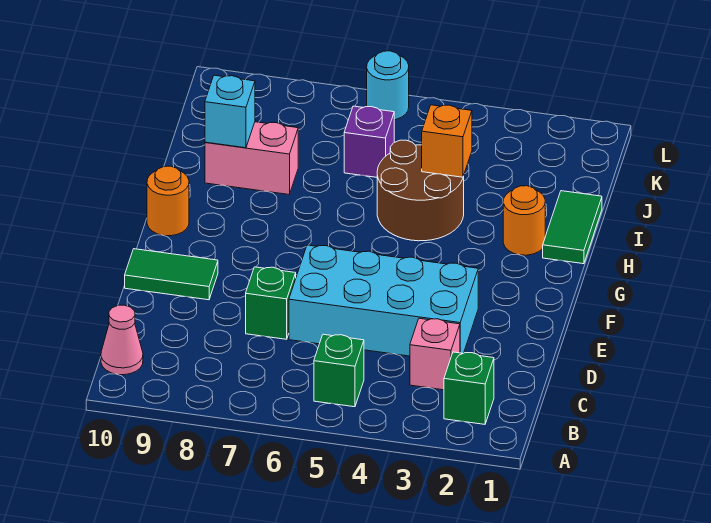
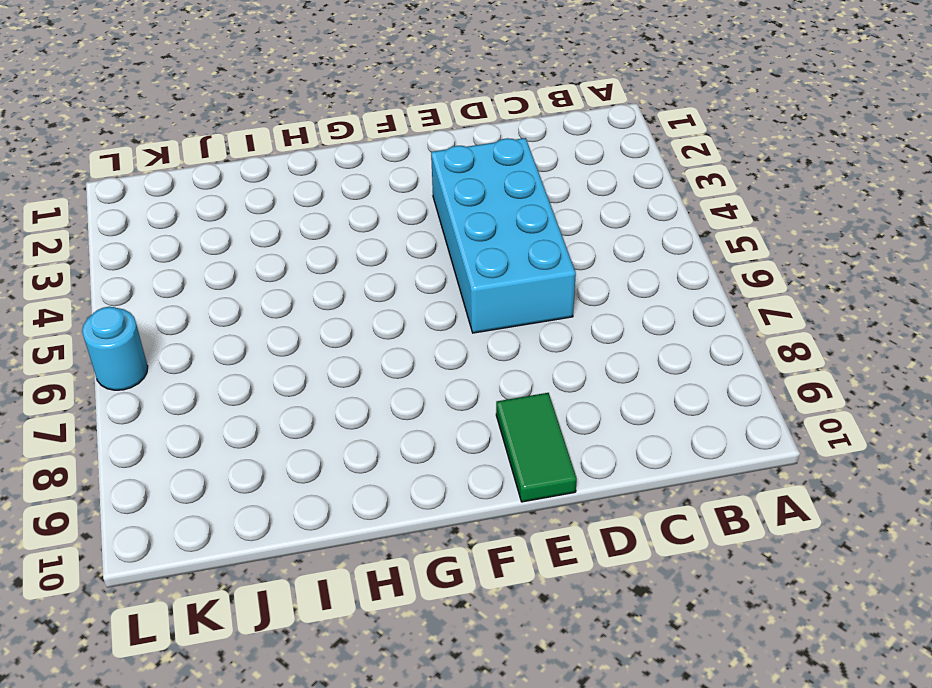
none -> green 1x1 brick [444,352,494,424]
none -> green 1x1 brick [314,334,364,407]
none -> pink 1x1 cone [101,305,143,375]

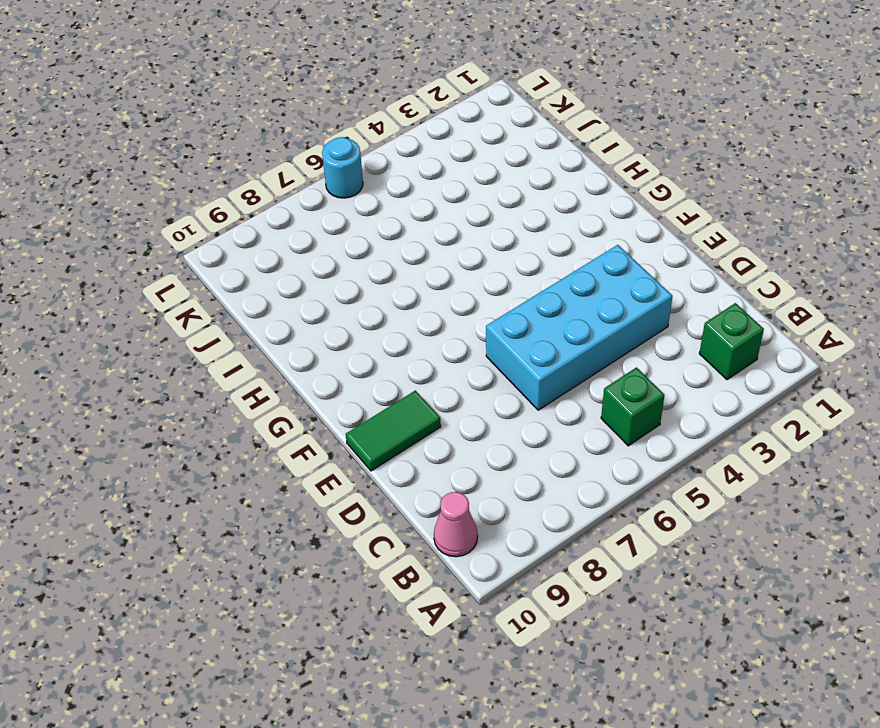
none -> pink 1x1 brick [410,318,460,390]
none -> green 1x1 brick [246,267,296,339]
none -> orange 1x1 round brick [147,166,189,236]

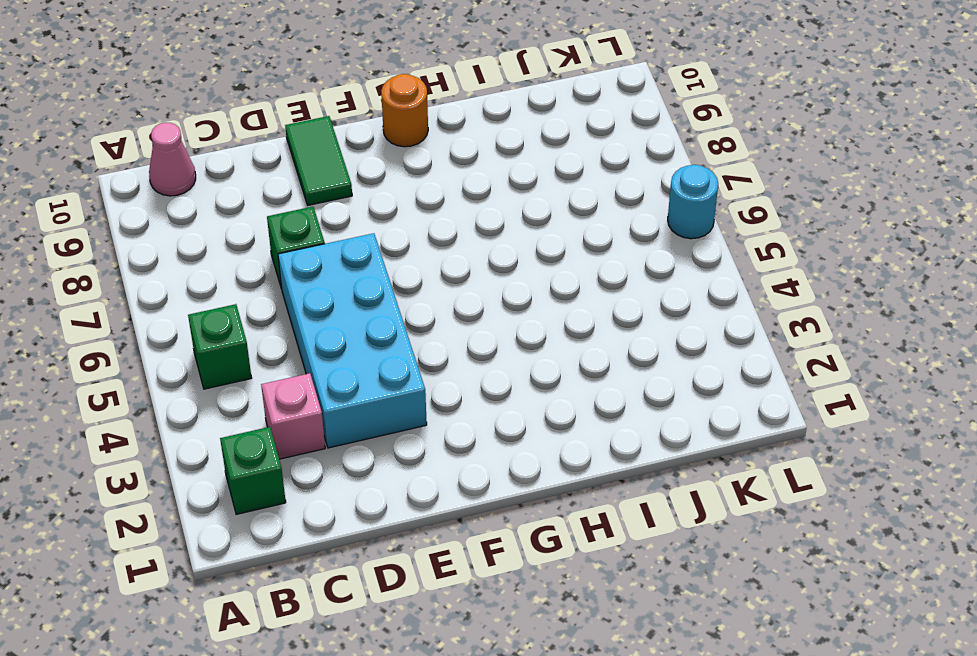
none -> green 1x2 tile [543,191,602,264]
none -> orange 1x1 round brick [503,186,545,255]
none -> brown 2x2 round brick [377,140,464,241]

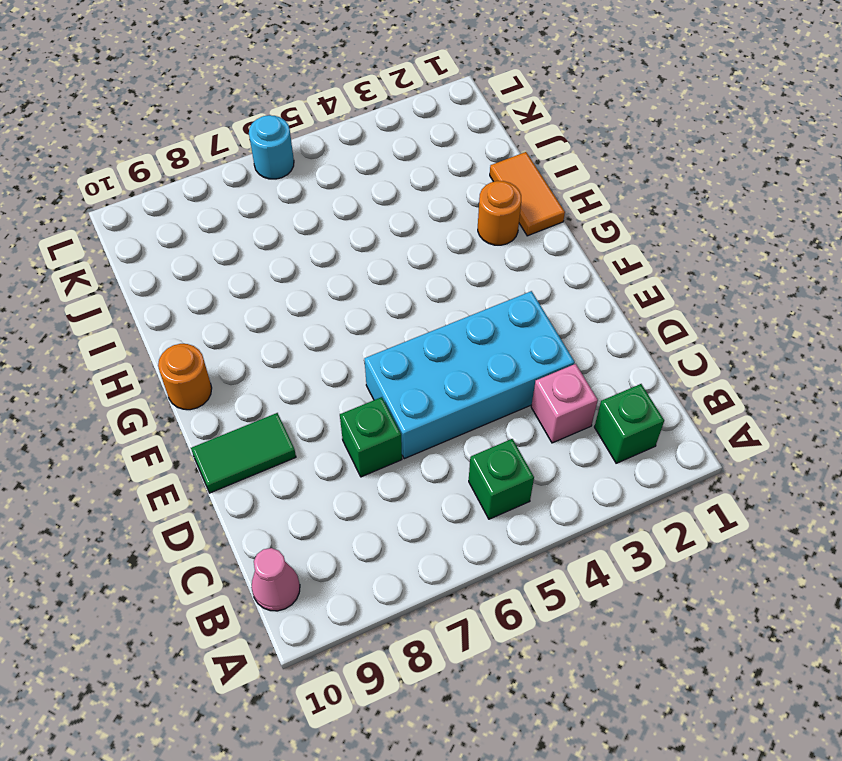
orange 1x2 tile [490,152,565,236] -> green 1x2 tile [543,191,602,264]
none -> brown 2x2 round brick [377,140,464,241]
none -> pink 1x2 brick [205,122,298,194]
none -> purple 1x1 brick [344,106,394,177]

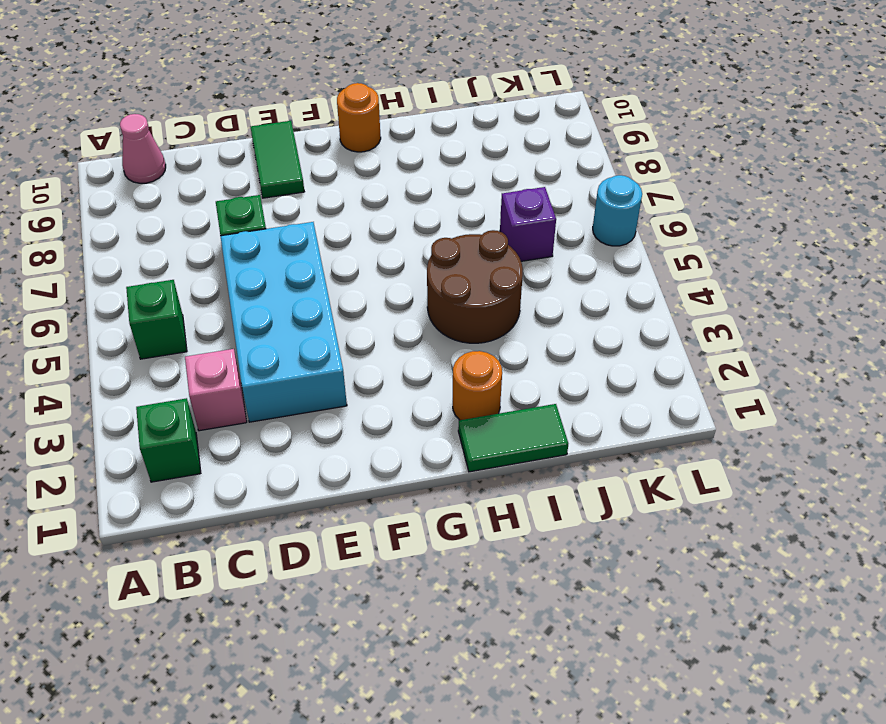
none -> pink 1x2 brick [205,122,298,194]
none -> orange 1x1 brick [422,105,472,177]
none -> cyan 1x1 brick [205,75,255,148]

